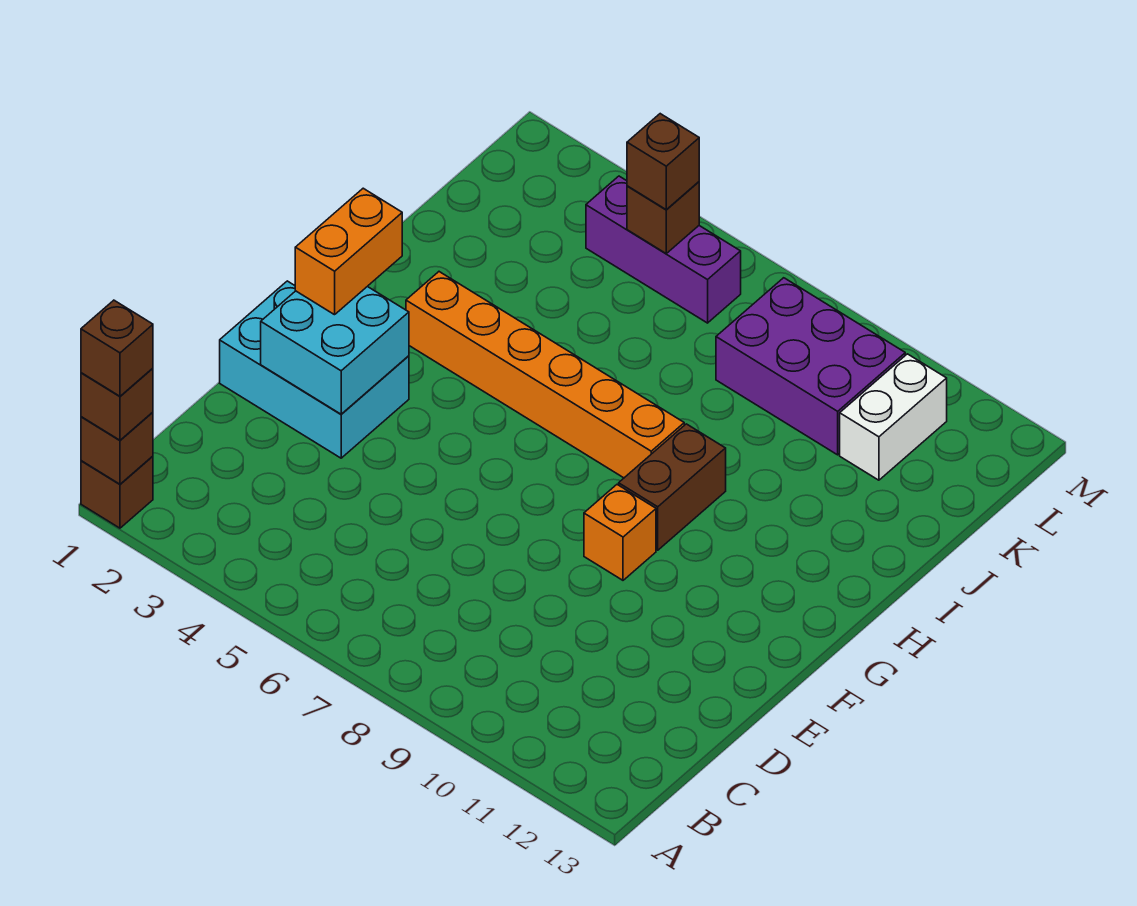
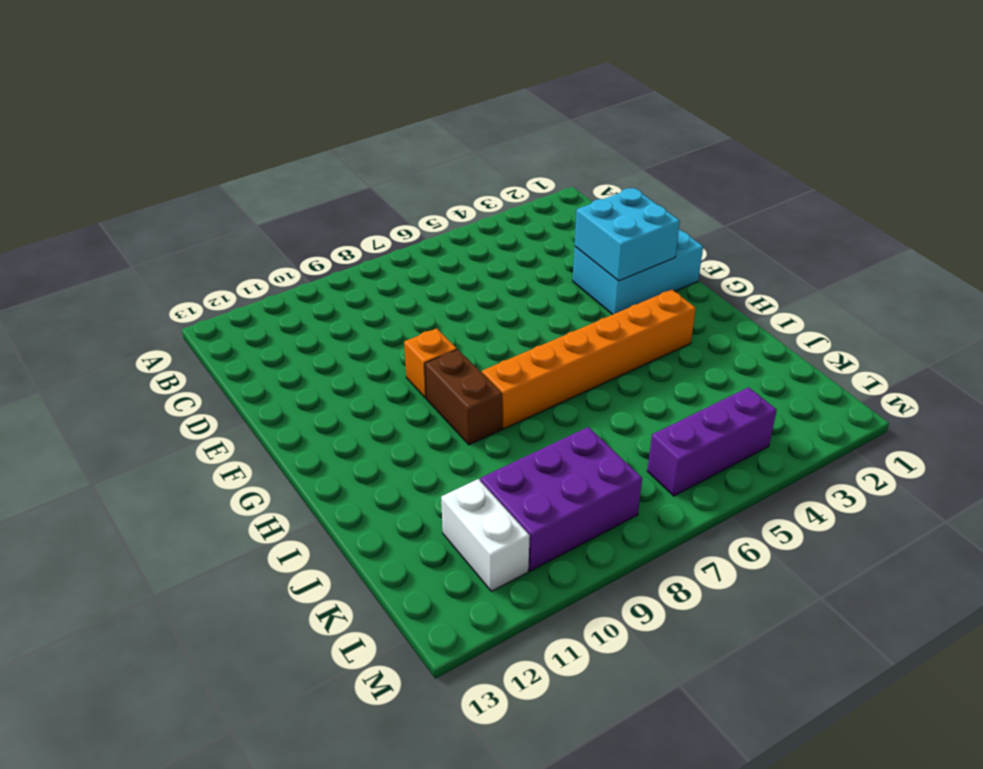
none -> brown 1x1 brick [81,456,153,528]
none -> brown 1x1 brick [81,412,153,484]
none -> brown 1x1 brick [627,182,699,253]

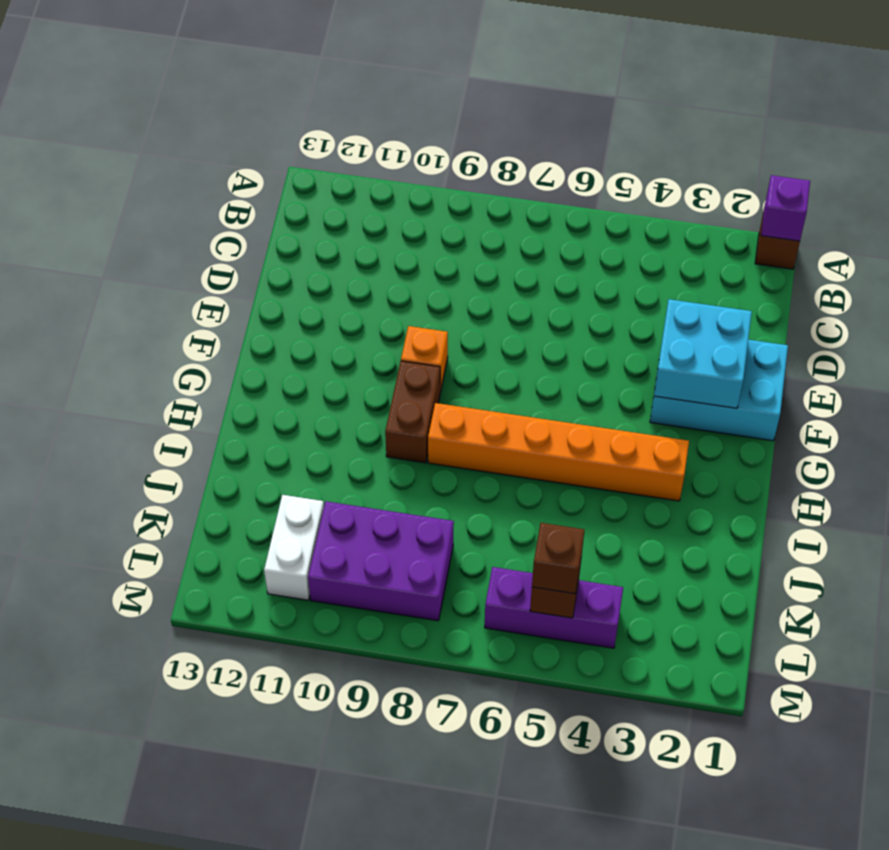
purple 1x1 brick [761,175,810,241] -> brown 1x1 brick [81,412,153,484]
none -> brown 1x1 brick [81,368,153,440]
none -> orange 1x2 brick [295,188,402,315]
none -> brown 1x1 brick [81,300,153,396]

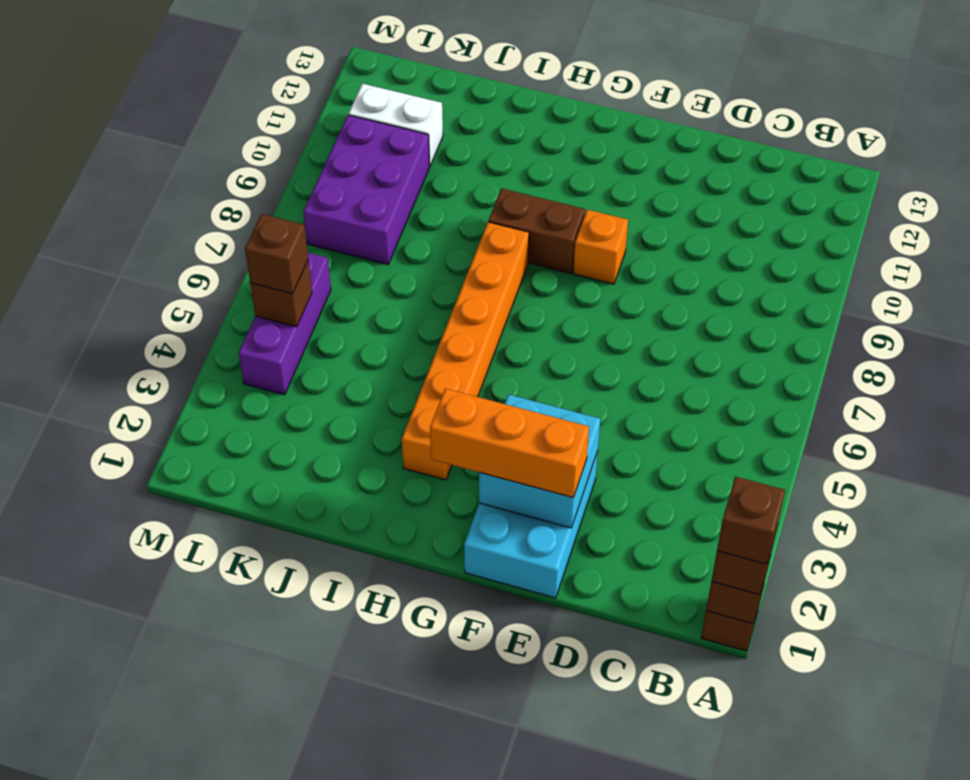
orange 1x3 brick [430,389,589,498] -> orange 1x2 brick [295,188,402,315]

